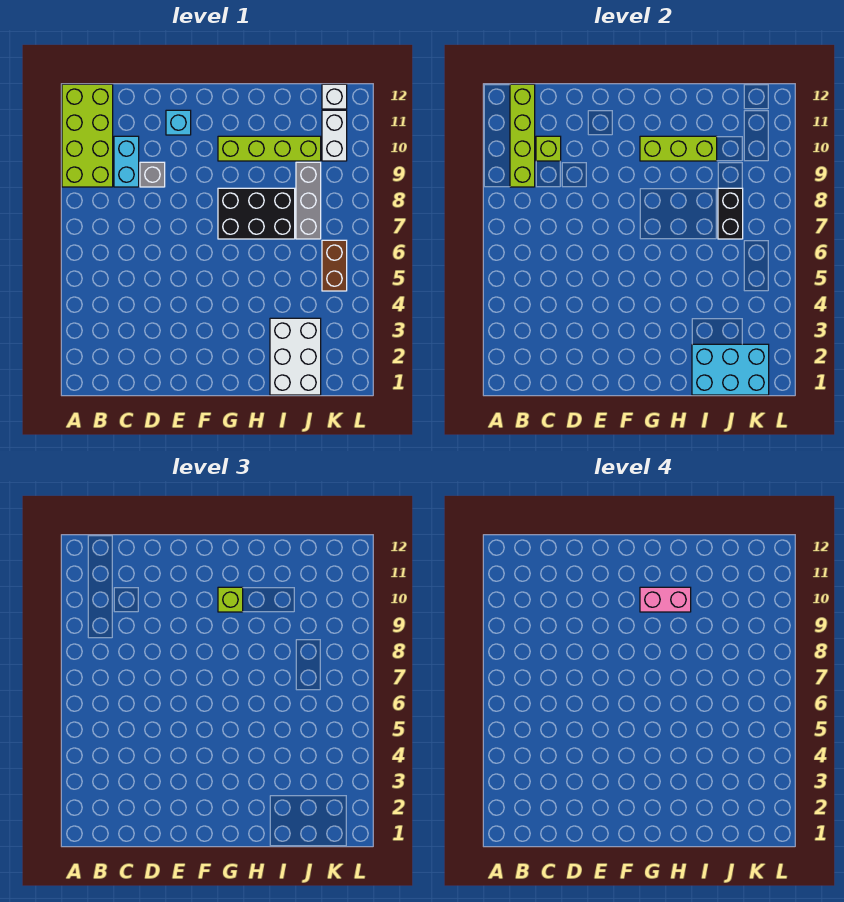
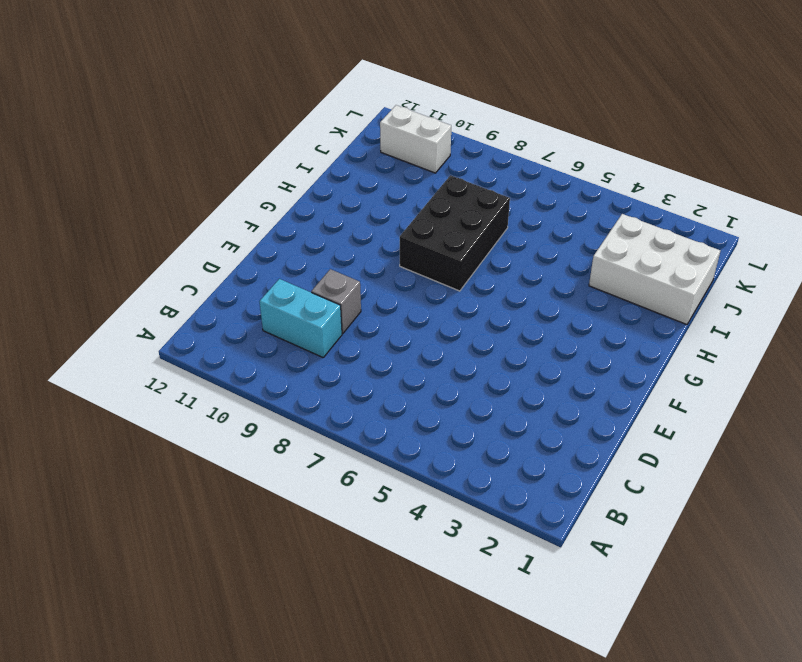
none -> lime 2x4 brick [62,84,113,187]
none -> cyan 1x1 brick [166,110,191,135]
none -> lime 1x4 brick [218,136,321,161]

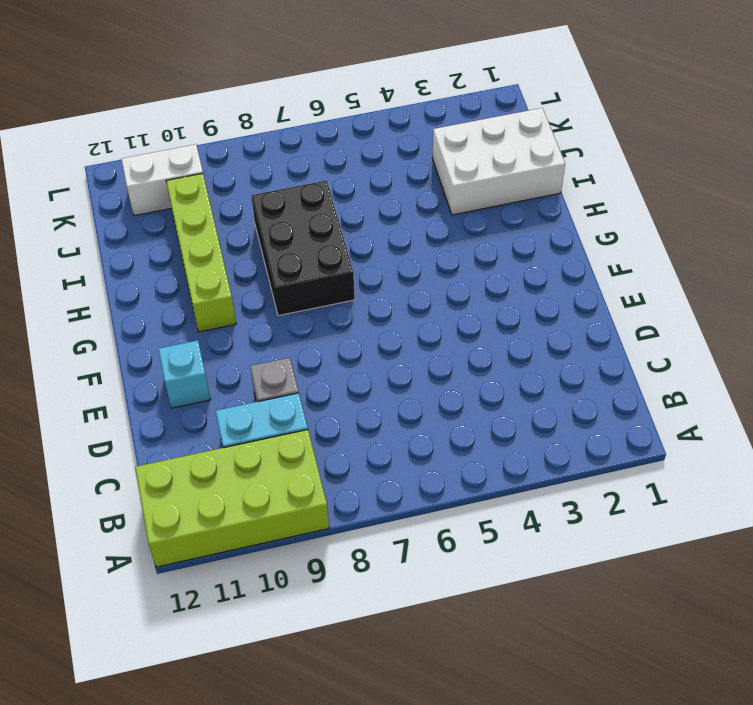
none -> grey 1x3 brick [296,162,321,239]
none -> brown 1x2 brick [322,240,347,291]
none -> white 1x1 brick [322,84,347,109]

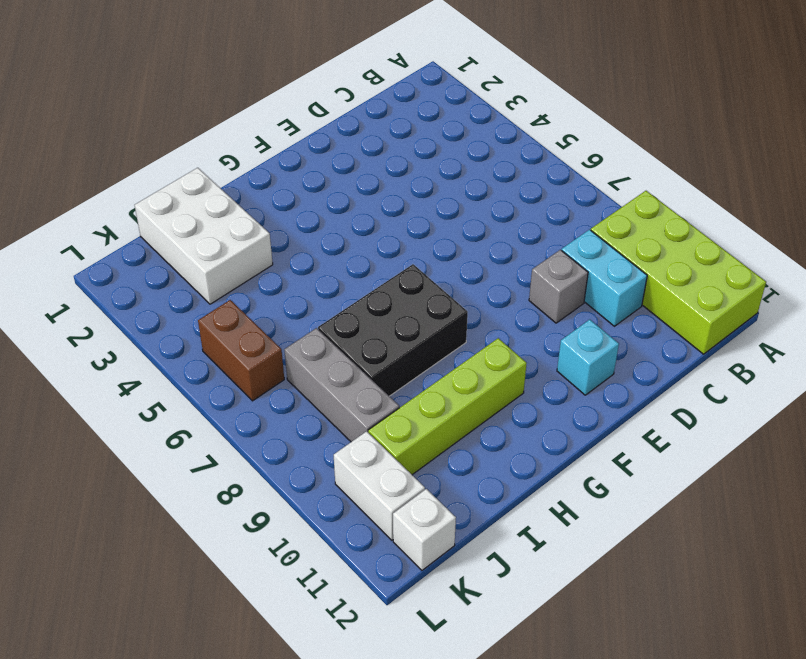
none -> lime 1x4 brick [510,84,535,187]
none -> lime 1x1 brick [536,136,561,161]
none -> lime 1x3 brick [640,136,717,161]

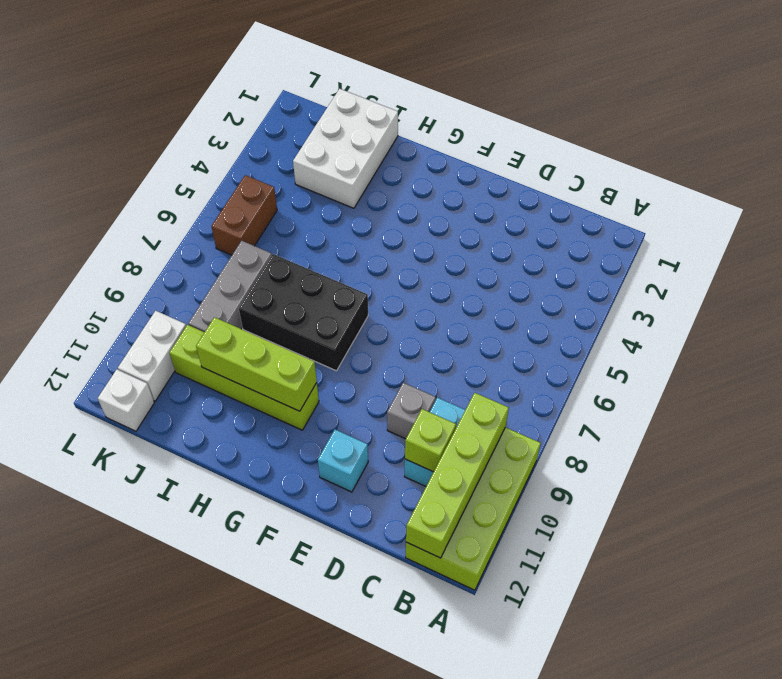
none -> cyan 2x3 brick [692,344,769,395]
none -> black 1x2 brick [718,188,743,239]
none -> lime 1x1 brick [218,587,243,612]

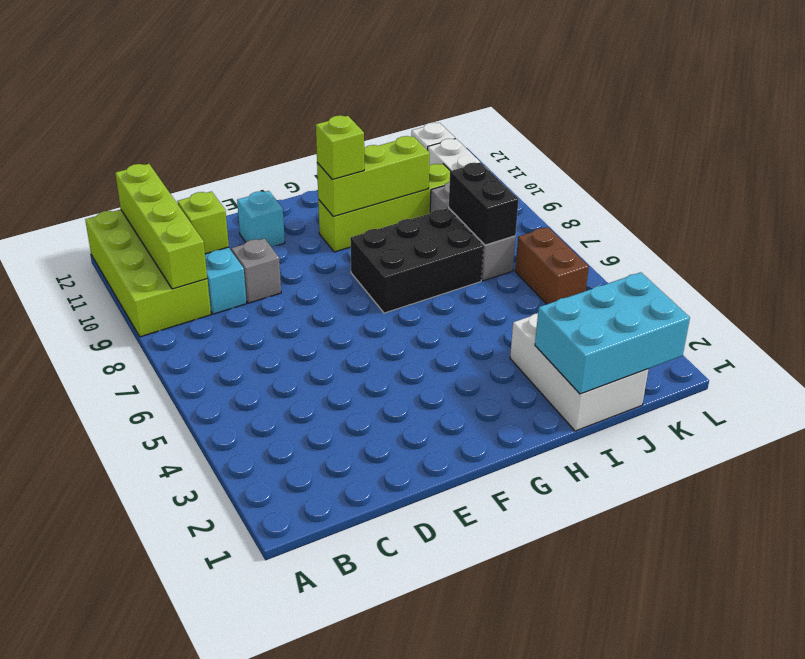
none -> pink 1x2 brick [640,587,691,612]

